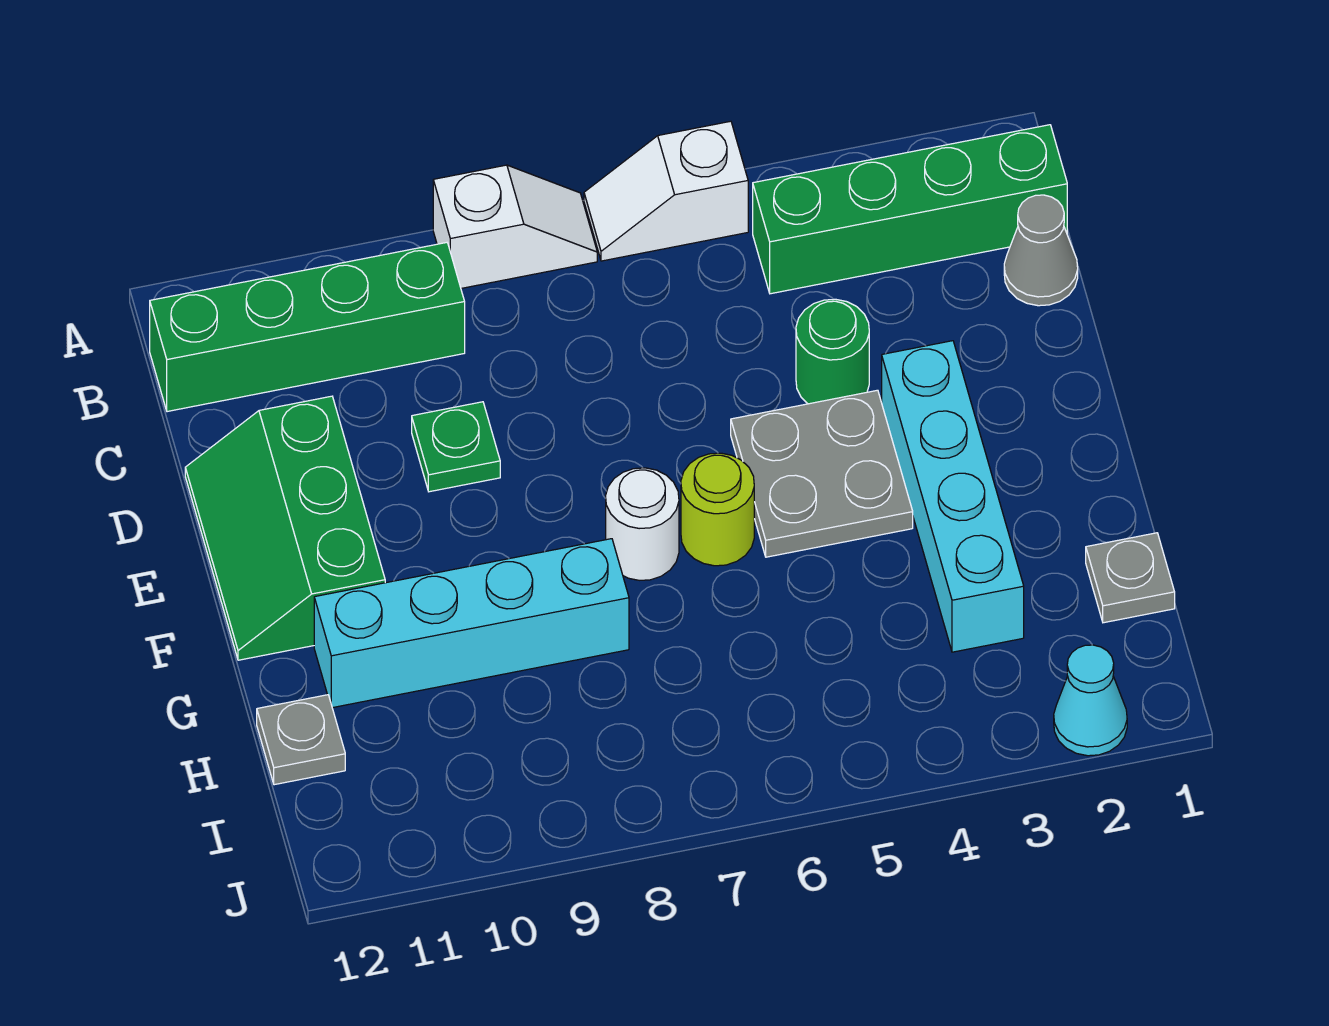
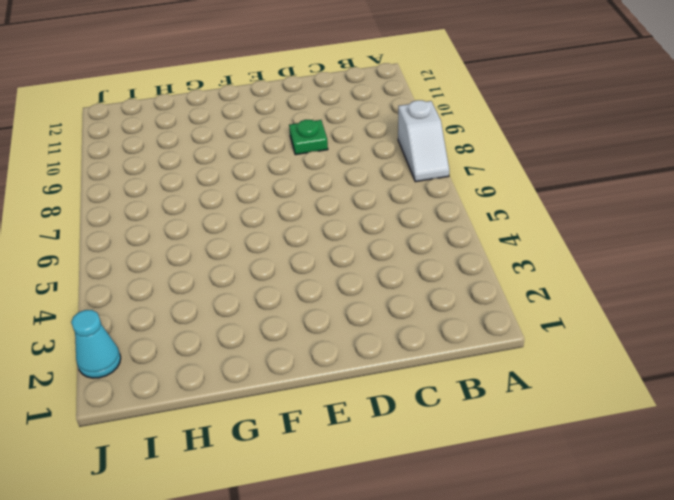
none -> white 1x2 slope [584,121,748,261]
none -> green 1x4 brick [753,125,1067,294]
none -> green 1x4 brick [150,243,465,412]

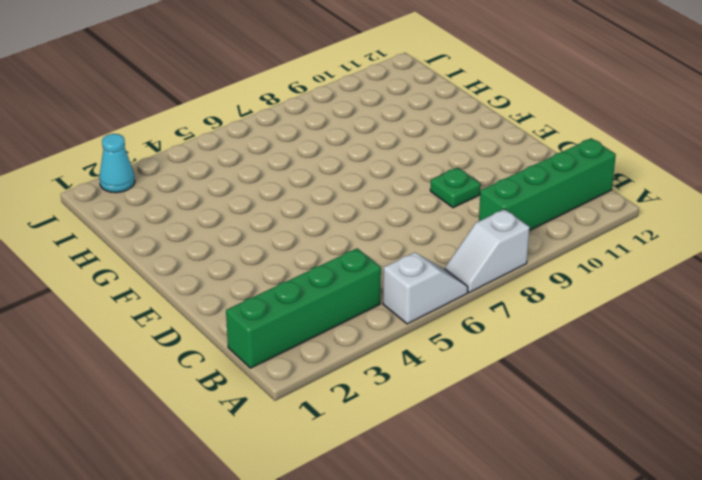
none -> grey 1x1 cone [1004,195,1078,306]
none -> green 1x1 round brick [796,299,869,404]
none -> green 2x3 slope [185,396,385,660]

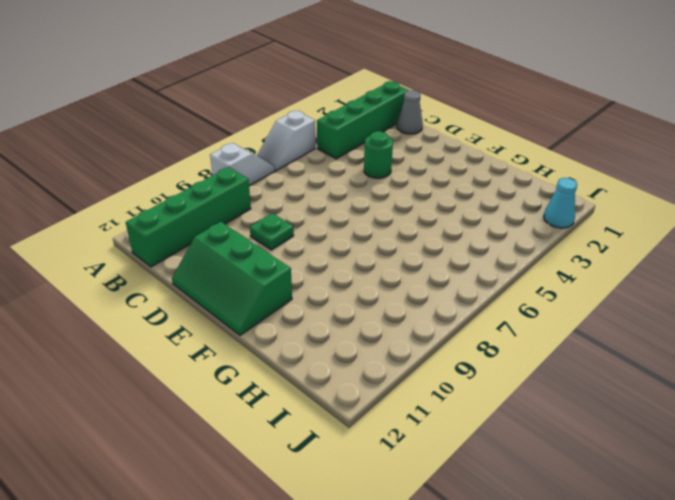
none -> cyan 1x4 brick [882,341,1024,652]
none -> grey 2x2 plate [731,390,913,557]
none -> lime 1x1 round brick [681,453,754,566]

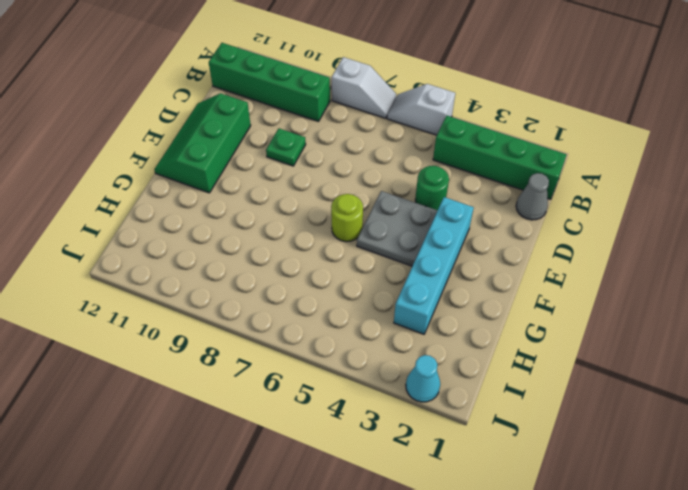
none -> white 1x1 round brick [606,468,679,580]
none -> cyan 1x4 brick [314,539,629,708]
none -> grey 1x1 plate [1086,533,1175,623]

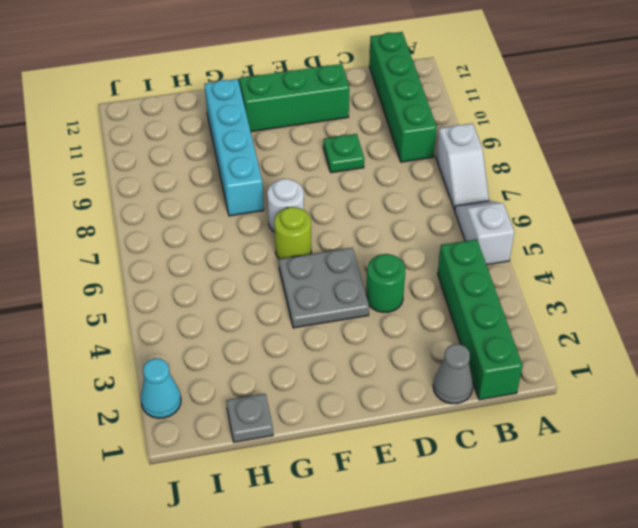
none -> cyan 1x4 brick [882,341,1024,652]
none -> grey 1x1 plate [257,695,345,785]

